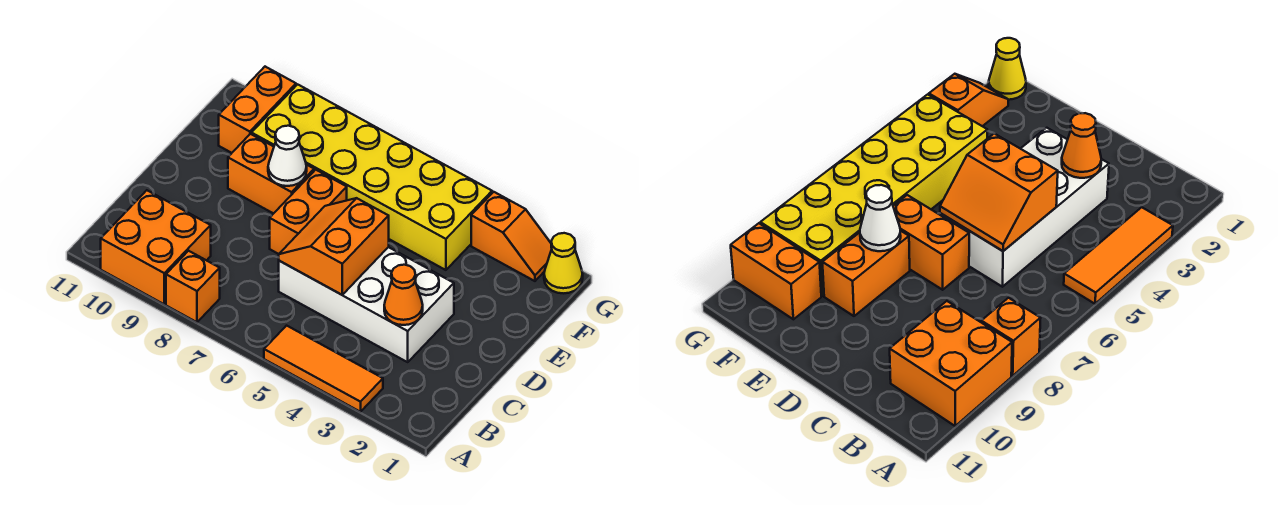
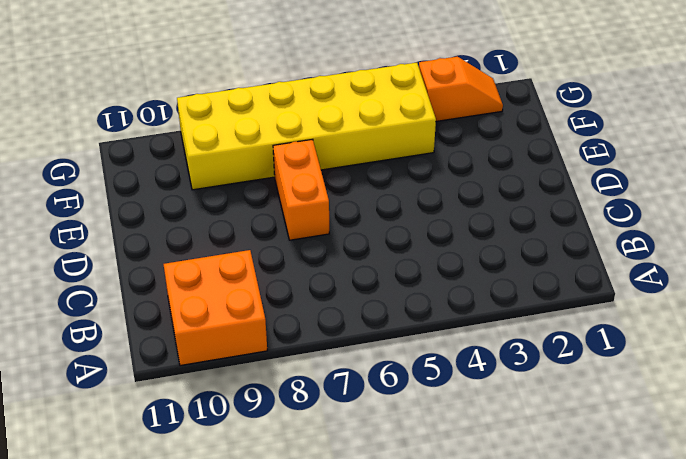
none -> orange 1x3 tile [264,326,383,412]
none -> orange 1x1 brick [166,251,220,322]
none -> white 2x4 brick [279,247,454,362]

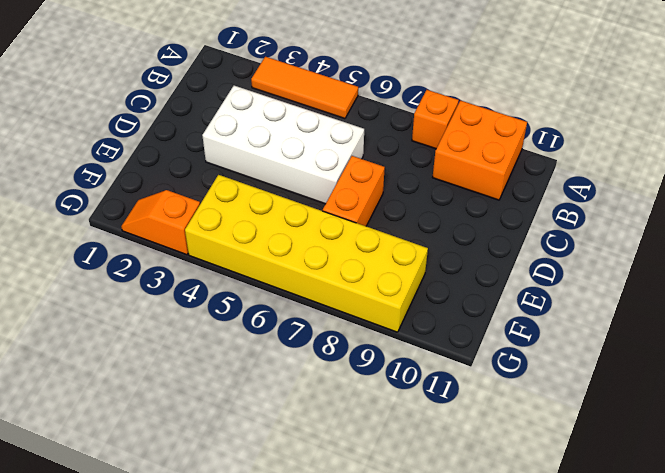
none -> orange 1x2 brick [228,134,314,214]
none -> orange 1x2 brick [219,67,296,153]
none -> yellow 1x1 cone [544,233,583,293]

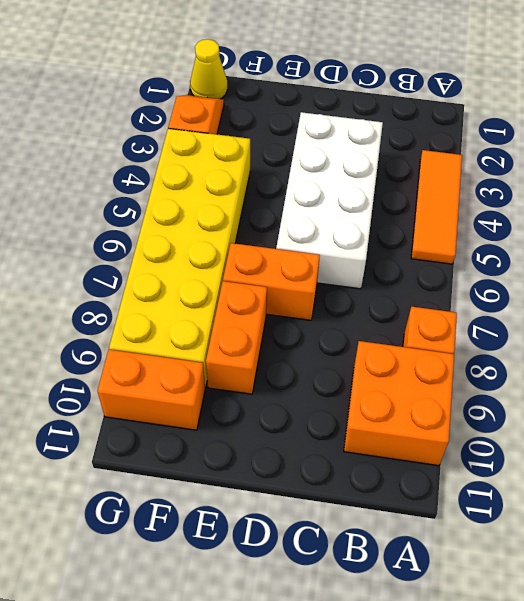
none -> orange 1x1 cone [384,265,423,325]
none -> orange 2x2 slope [279,198,389,295]
none -> white 1x1 cone [268,126,307,186]

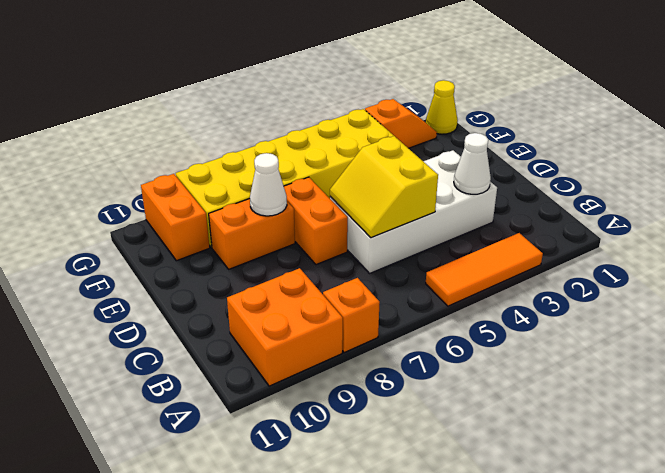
white 1x1 cone [454,133,491,194] -> orange 1x1 cone [384,265,423,325]
yellow 2x2 slope [330,136,438,238] -> orange 2x2 slope [279,198,389,295]

